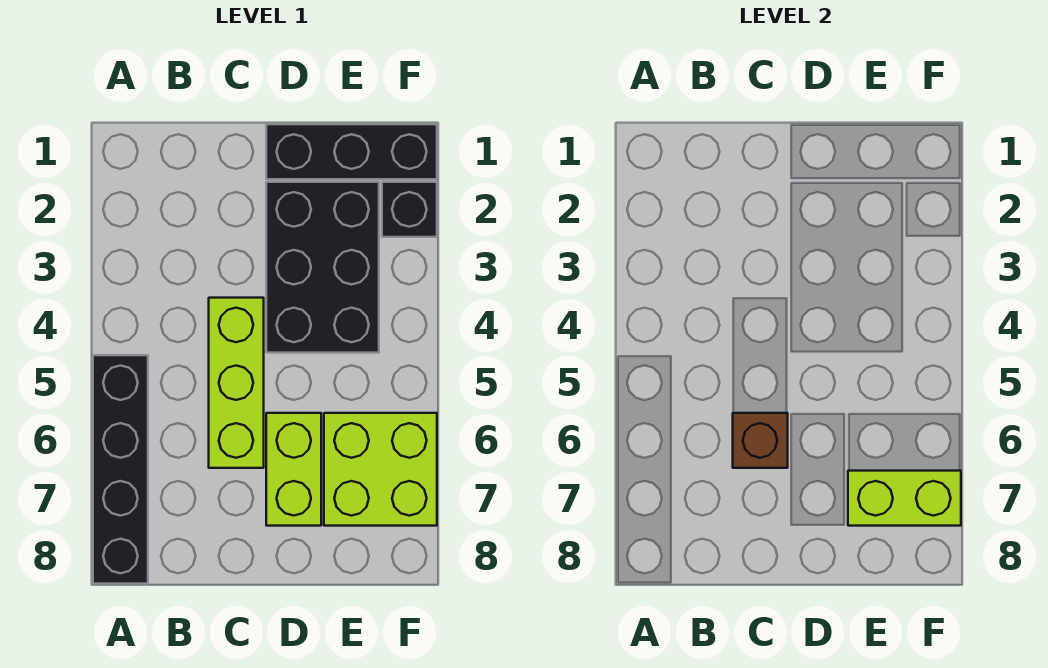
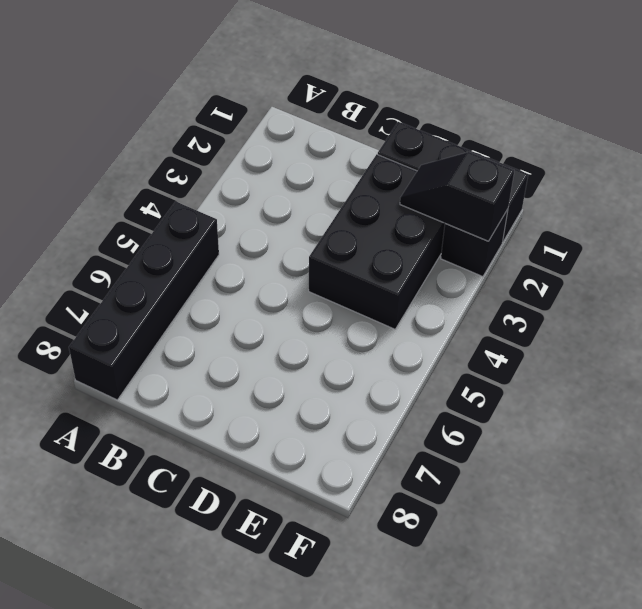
black 1x2 slope [400,152,514,241] -> none
none -> lime 1x3 brick [209,298,264,468]
none -> lime 1x2 brick [266,413,321,526]

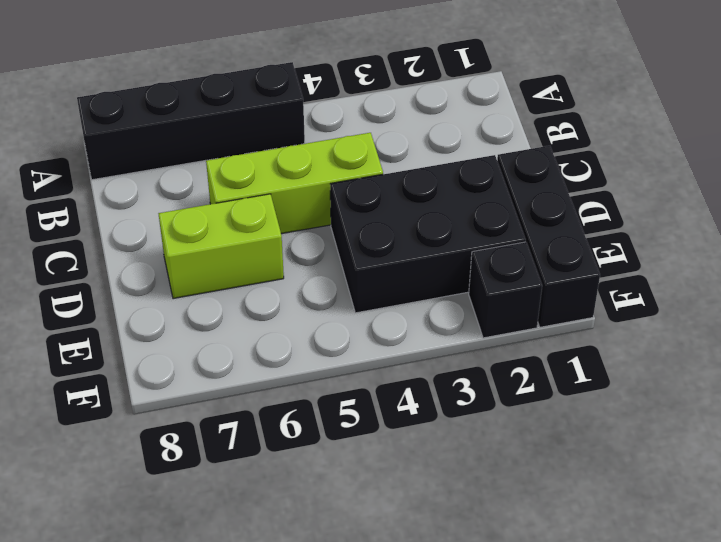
none -> lime 2x2 brick [324,413,437,526]
none -> brown 1x1 brick [733,413,788,468]

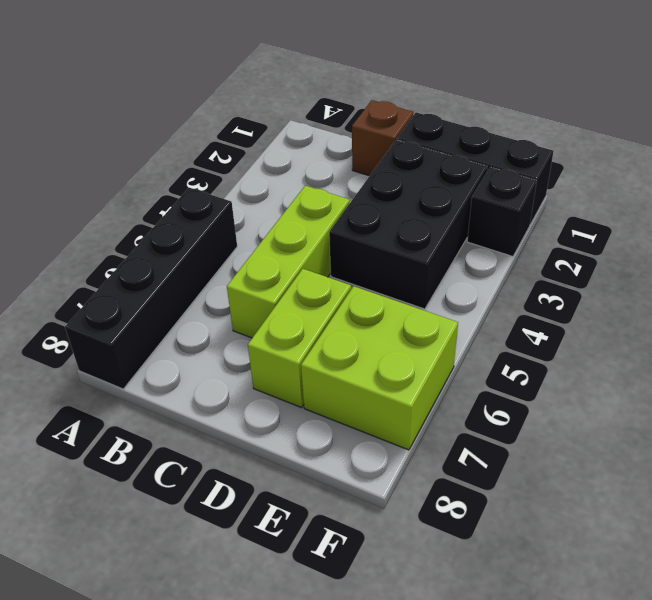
brown 1x1 brick [352,100,414,176] -> brown 1x1 brick moved to [733,413,788,468]
none -> lime 1x2 brick [848,471,961,526]

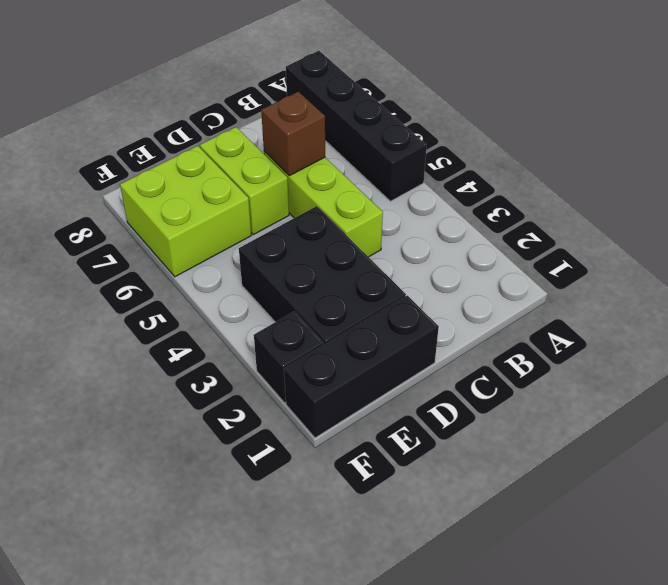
none -> lime 1x2 brick [848,471,961,526]

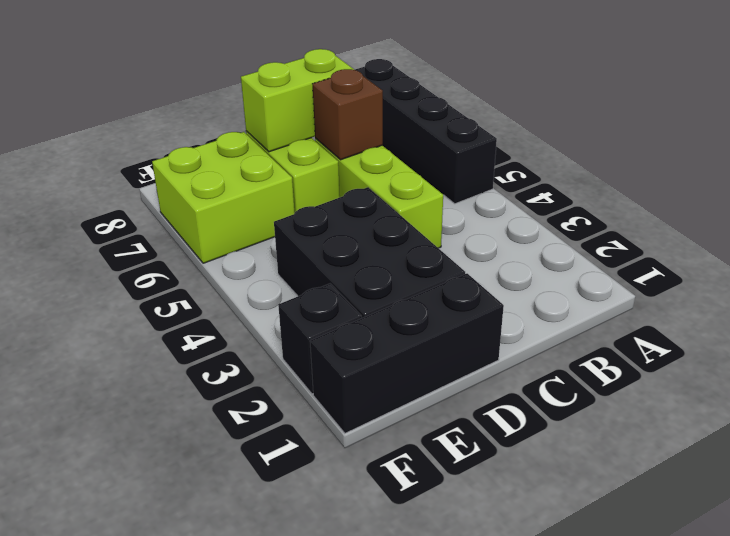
lime 1x2 brick [241,49,354,152] -> lime 1x2 brick moved to [848,471,961,526]

